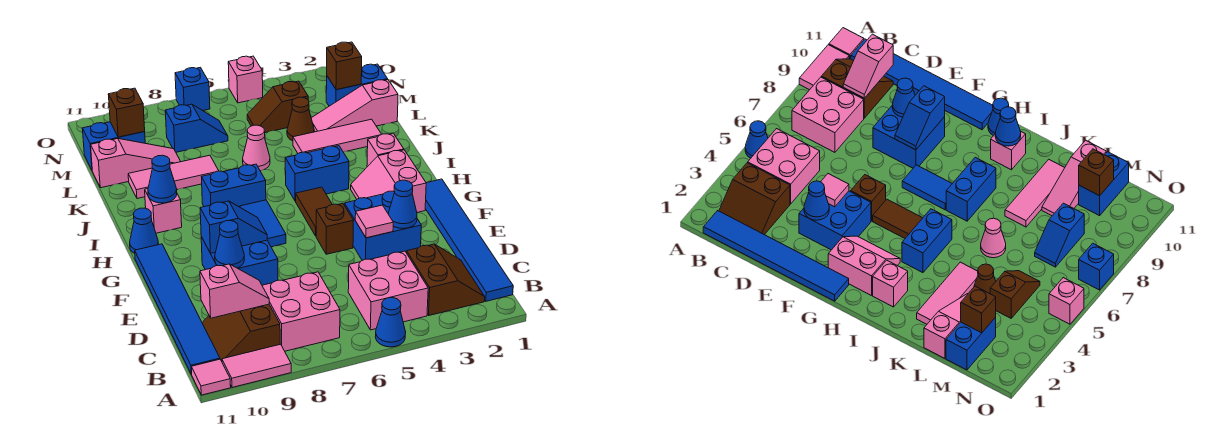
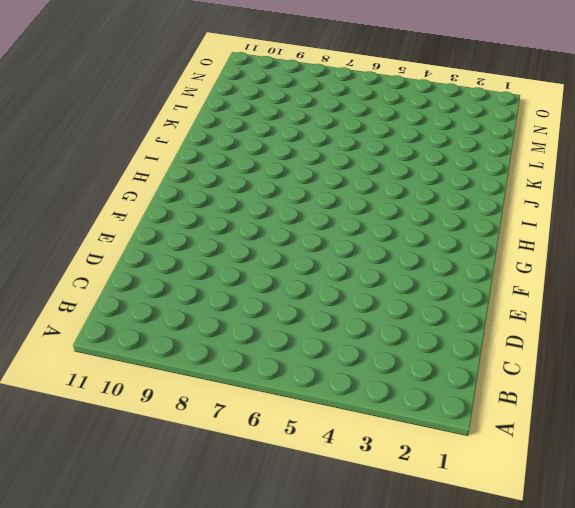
none -> blue 1x1 cone [375,298,406,347]
none -> pink 1x2 tile [222,344,291,387]
none -> pink 1x1 tile [191,359,231,395]
none -> blue 1x6 tile [425,179,513,301]

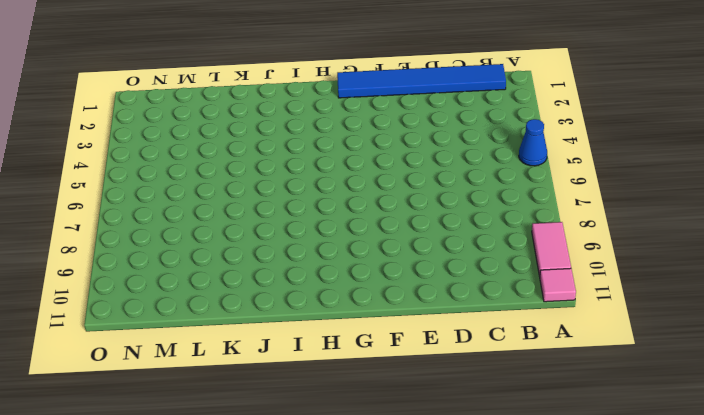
none -> brown 2x2 slope [406,244,485,315]
none -> pink 2x2 brick [348,251,428,330]
none -> pink 2x2 brick [262,272,340,351]
none -> brown 2x2 slope [202,304,280,361]

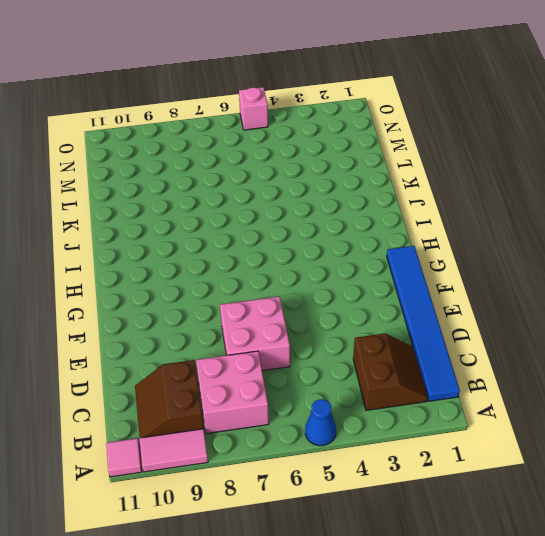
pink 2x2 brick [220,296,290,371] -> pink 2x2 brick moved to [348,251,428,330]
none -> blue 1x6 tile [135,244,220,374]
none -> blue 2x2 brick [344,191,421,261]
none -> blue 2x2 brick [201,237,278,285]
none -> brown 1x1 brick [316,203,354,254]

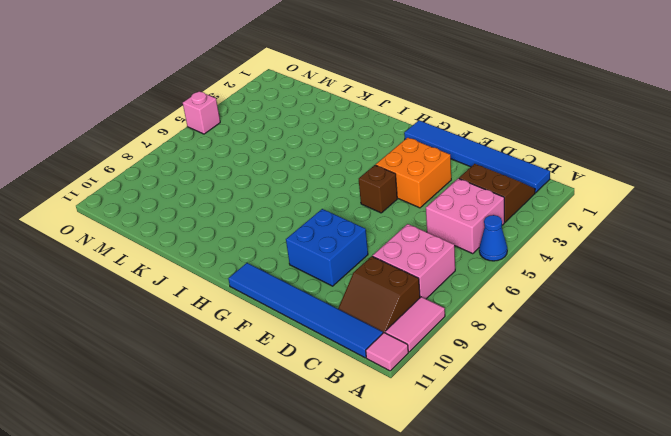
orange 2x2 brick [376,138,451,208] -> blue 2x2 brick [344,191,421,261]
none -> pink 2x2 slope [351,150,426,212]
none -> brown 1x2 tile [296,187,332,236]
none -> blue 1x2 tile [240,200,286,247]
none -> blue 1x1 cone [130,208,158,254]

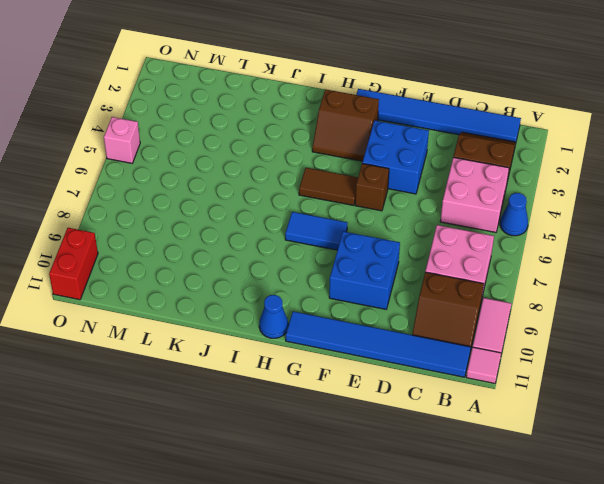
brown 2x2 slope [312,89,379,161] -> pink 2x2 slope [351,150,426,212]
red 1x2 brick [49,228,98,300] -> none
none -> pink 1x1 brick [367,133,404,167]
none -> blue 1x2 brick [285,146,349,201]
none -> blue 1x2 brick [202,164,266,207]
none -> pink 1x1 brick [145,189,182,233]

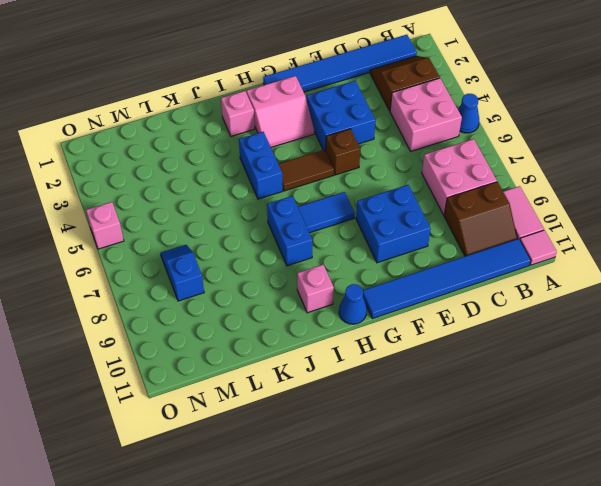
none -> pink 1x3 tile [293,119,381,153]
none -> pink 1x1 cone [243,125,270,171]
none -> pink 1x3 tile [128,155,219,199]
none -> pink 1x3 slope [311,80,398,132]

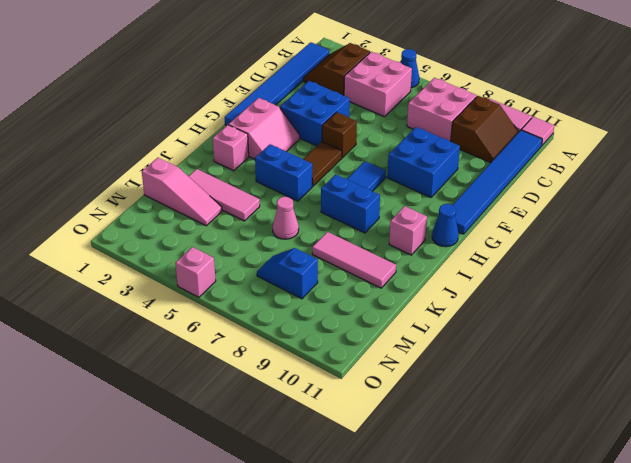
none -> brown 1x1 cone [287,97,314,141]
none -> pink 1x3 slope [91,139,181,188]
none -> blue 1x2 brick [326,64,388,106]
none -> brown 1x2 slope [247,81,308,133]

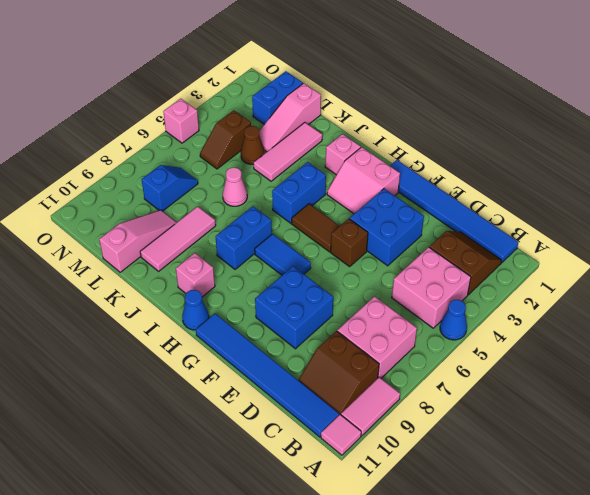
none -> blue 1x2 brick [82,122,145,170]
none -> blue 1x1 brick [175,67,210,111]
none -> pink 1x2 slope [200,264,269,318]
none -> blue 1x1 cone [388,180,417,228]

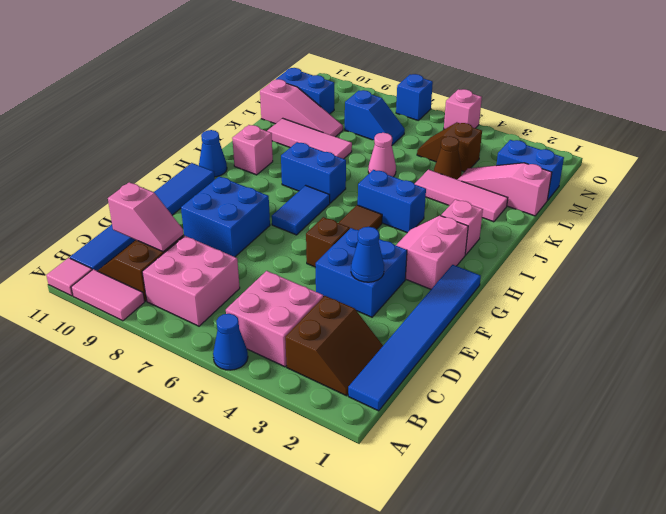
none -> pink 1x1 tile [355,205,393,238]
none -> blue 1x1 cone [215,221,244,268]
none -> blue 1x2 slope [200,201,267,253]
none -> blue 1x1 cone [148,155,177,203]

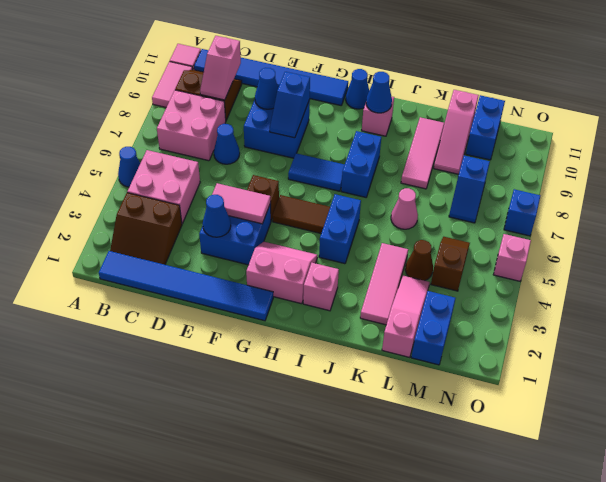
blue 1x1 cone [214,124,240,164] -> none
pink 1x2 tile [212,183,271,224] -> pink 1x1 tile [355,205,393,238]
none -> brown 1x1 brick [327,42,362,90]
none -> brown 1x1 brick [108,88,145,137]

